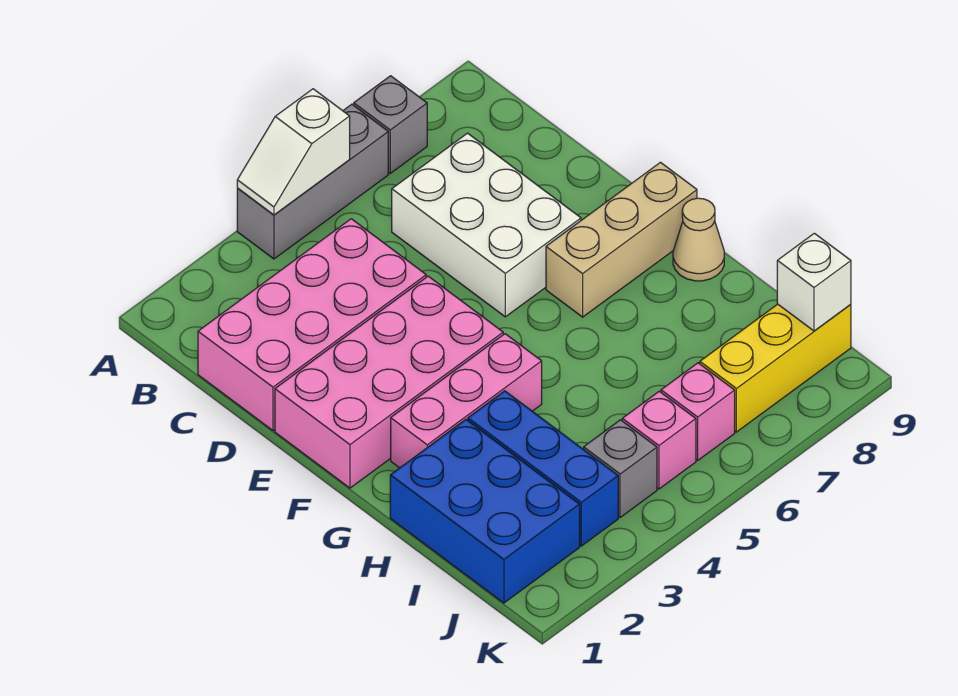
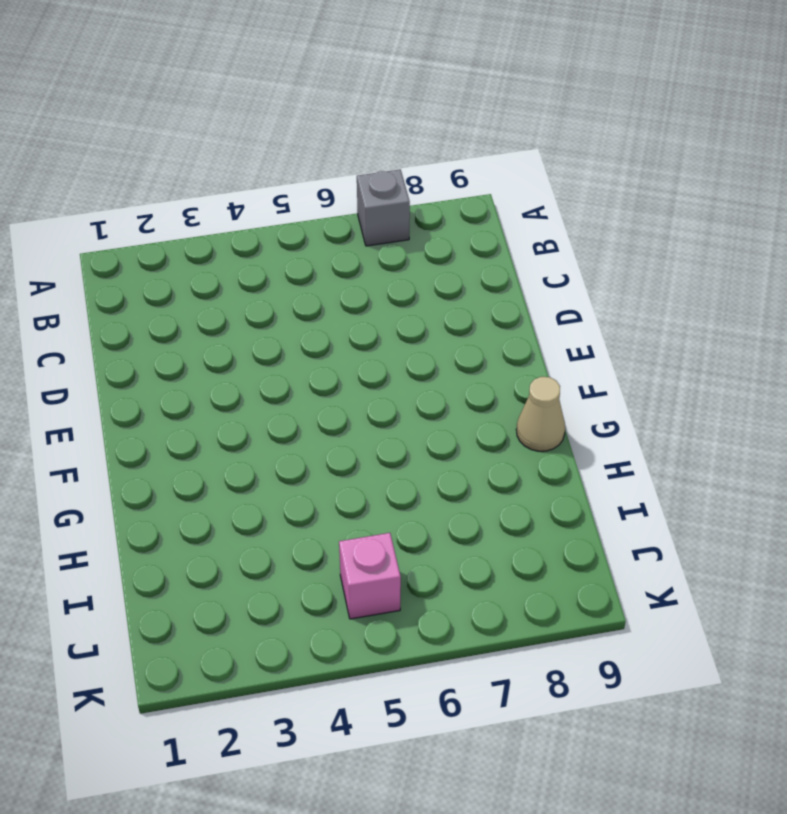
none -> grey 1x3 brick [237,104,388,259]
none -> pink 2x4 brick [198,219,426,431]
none -> white 2x3 brick [392,133,581,317]

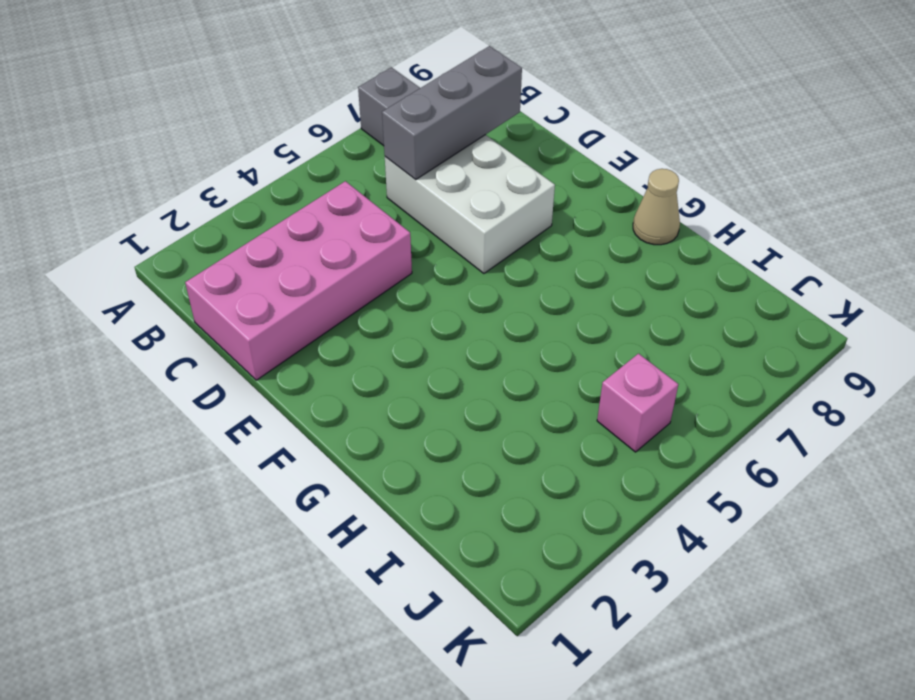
grey 1x3 brick [382,46,522,180] -> grey 1x3 brick moved to [237,104,388,259]
none -> pink 2x4 brick [275,276,503,488]
none -> tan 1x3 brick [546,162,697,317]
none -> pink 1x3 brick [391,334,542,468]

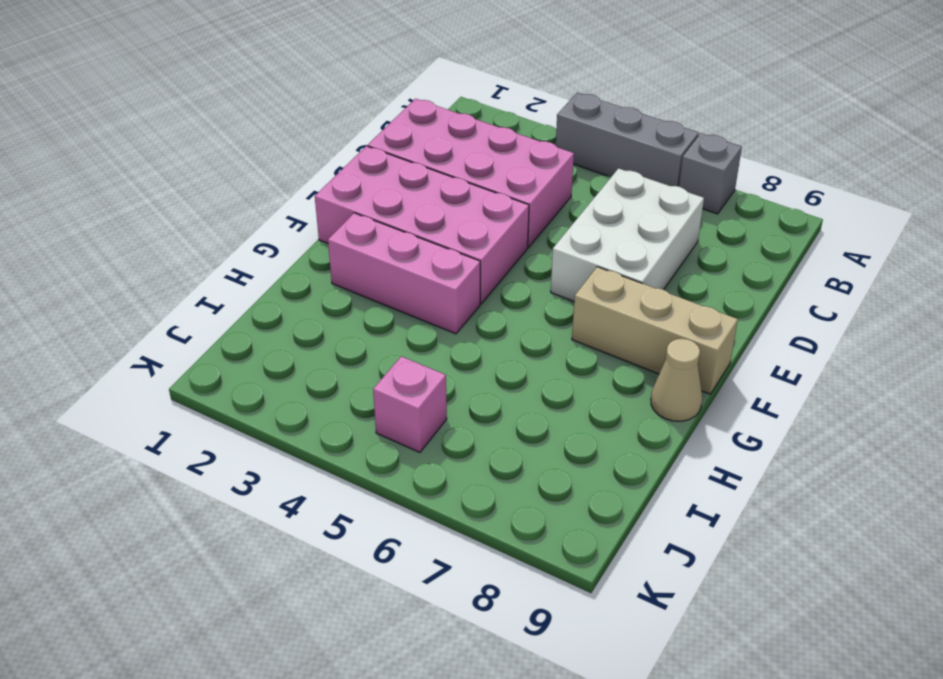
none -> blue 2x3 brick [390,420,580,603]
none -> blue 1x3 brick [468,391,618,546]
none -> grey 1x1 brick [584,420,657,518]

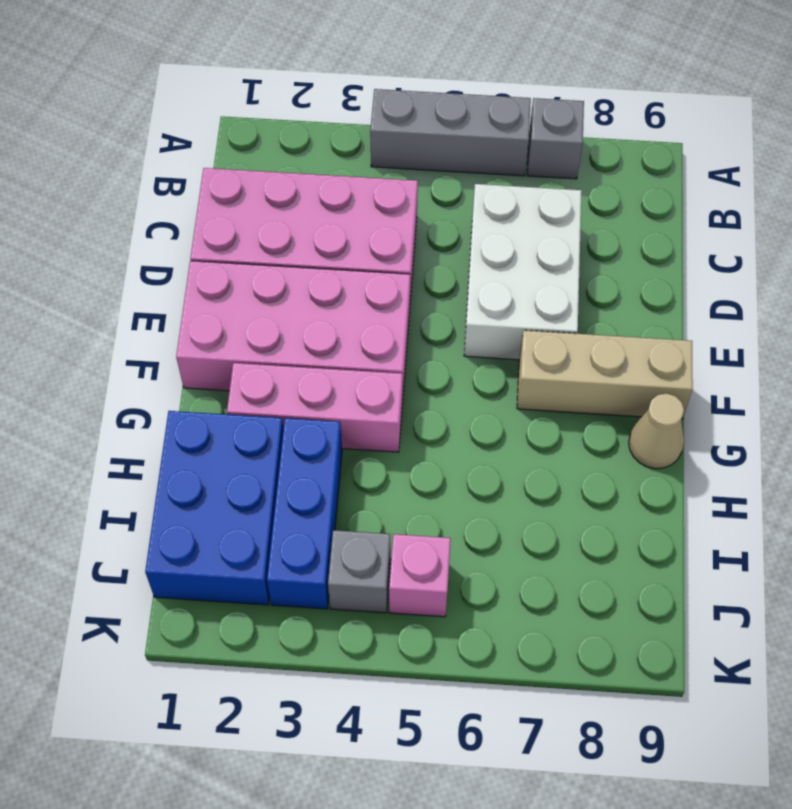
none -> pink 1x1 brick [661,363,735,460]
none -> yellow 1x3 brick [700,304,851,432]
none -> white 1x2 slope [237,89,350,215]

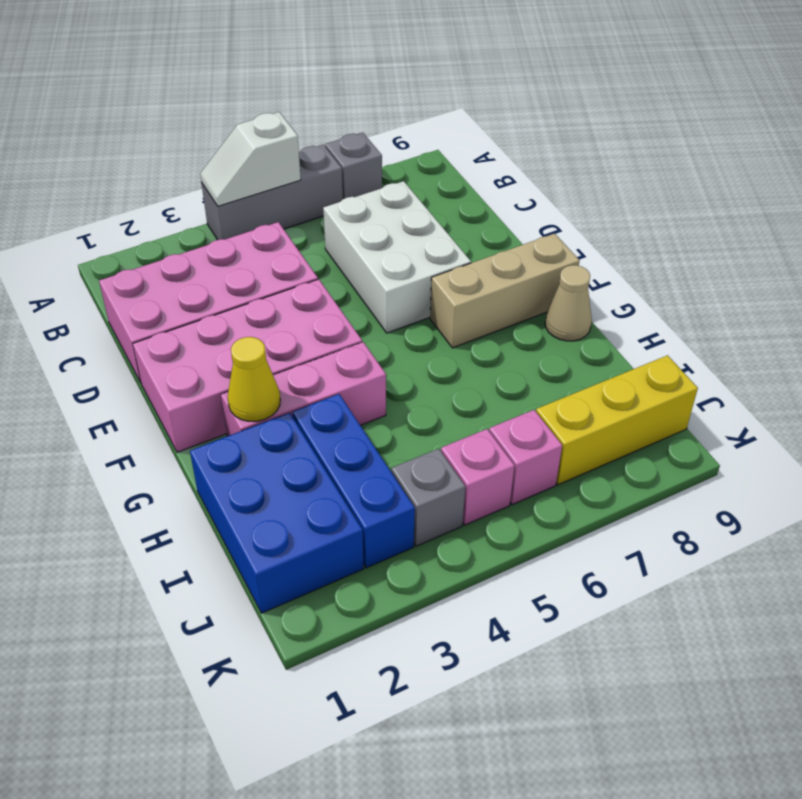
yellow 1x1 cone [228,337,280,421] -> none
none -> white 1x1 brick [777,233,851,331]

